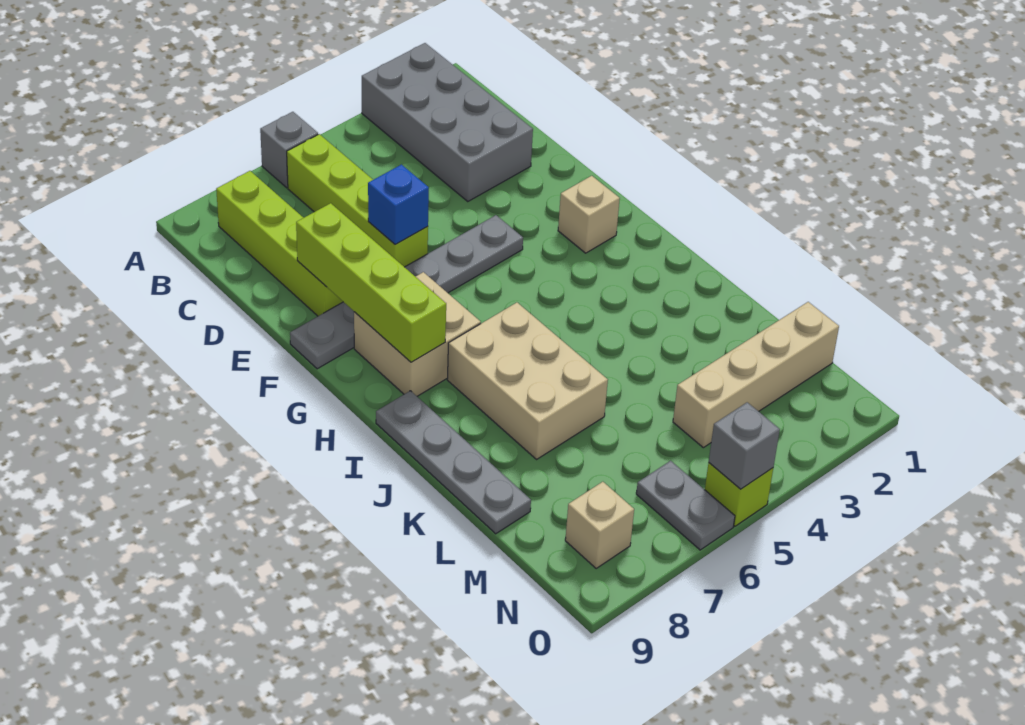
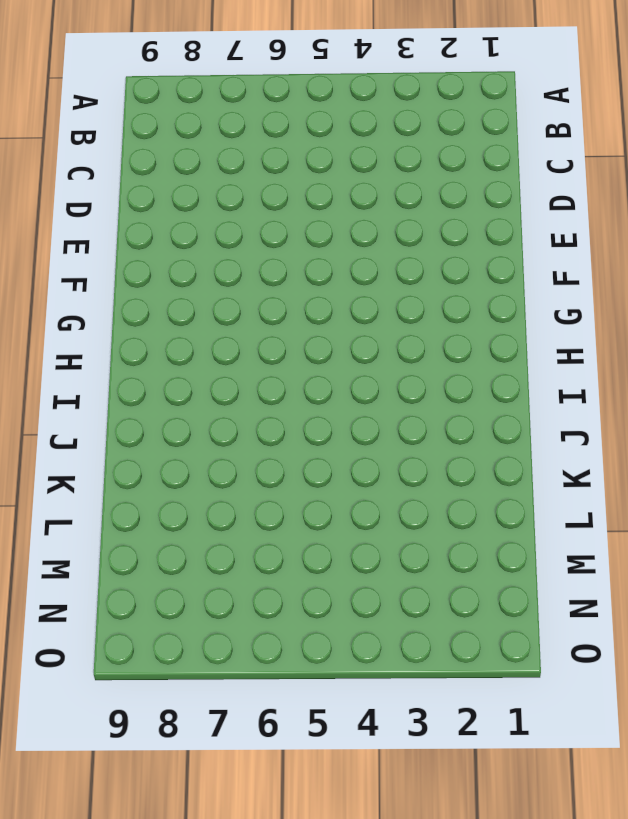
none -> grey 2x4 brick [362,43,533,202]
none -> grey 1x1 brick [260,112,318,188]
none -> lime 1x4 brick [287,134,428,267]

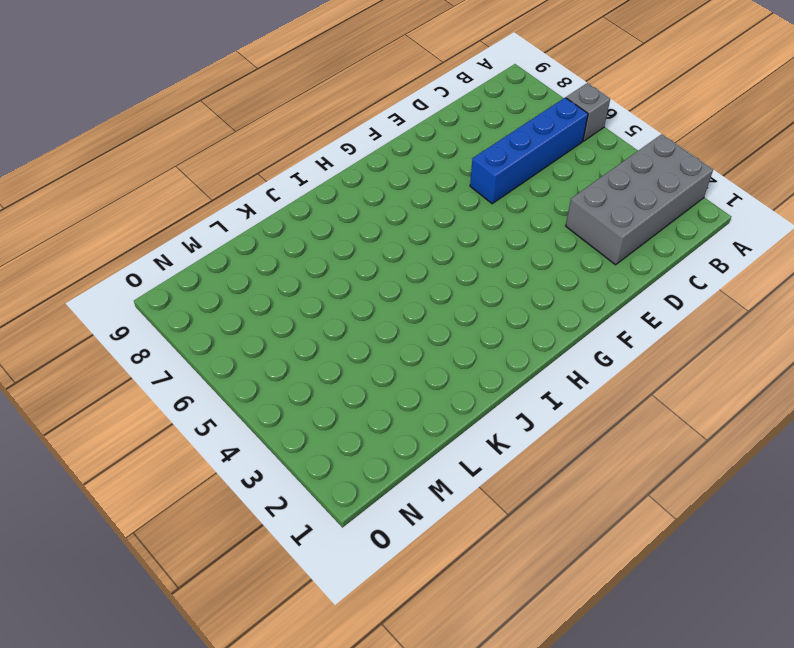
blue 1x4 brick [470,98,588,204] -> lime 1x4 brick [287,134,428,267]
none -> lime 1x4 brick [216,171,343,316]
none -> grey 1x6 plate [290,215,523,369]
none -> tan 1x1 brick [558,176,620,253]

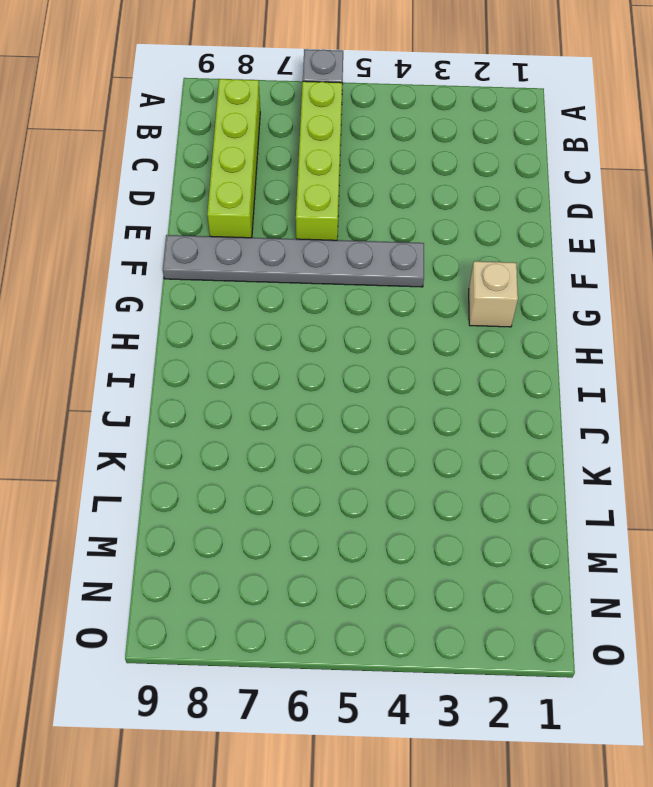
none -> grey 2x4 brick [362,43,533,202]
none -> tan 2x2 brick [354,272,481,396]
none -> tan 2x3 brick [447,303,608,459]

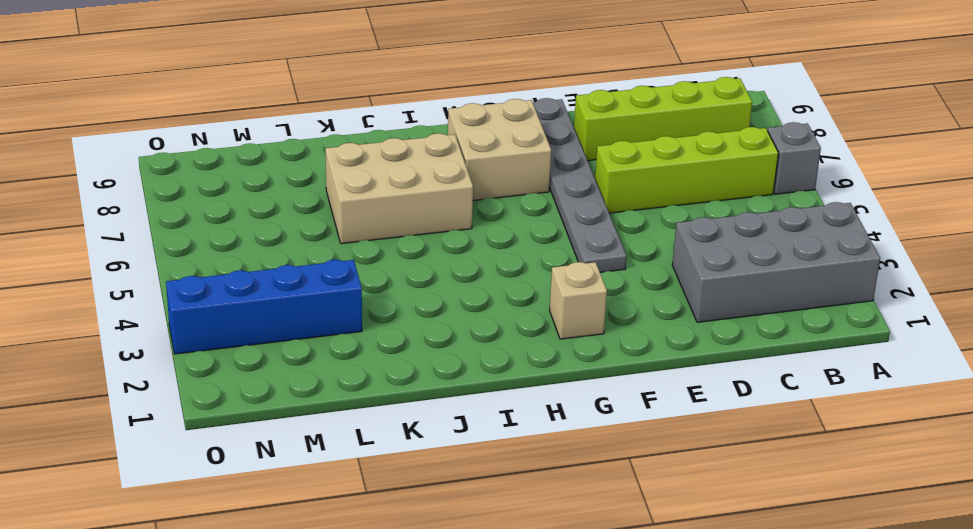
blue 1x4 brick [166,260,362,354] -> tan 1x4 brick [673,302,839,448]
none -> grey 1x4 plate [376,391,531,534]
none -> grey 1x2 plate [636,461,735,550]
none -> tan 1x1 brick [565,482,634,568]

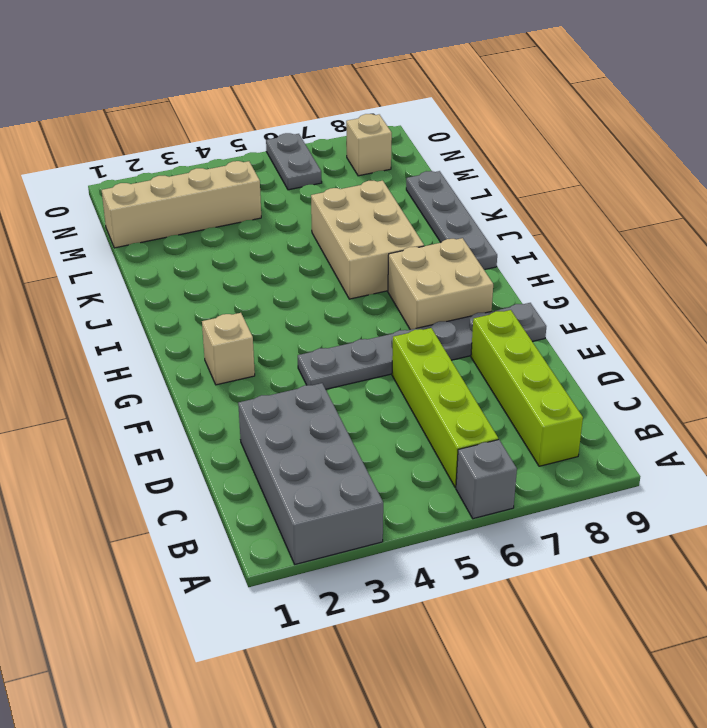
none -> lime 1x1 brick [705,463,773,526]
none -> blue 1x1 brick [368,165,429,245]
none -> lime 1x4 brick [296,203,446,362]

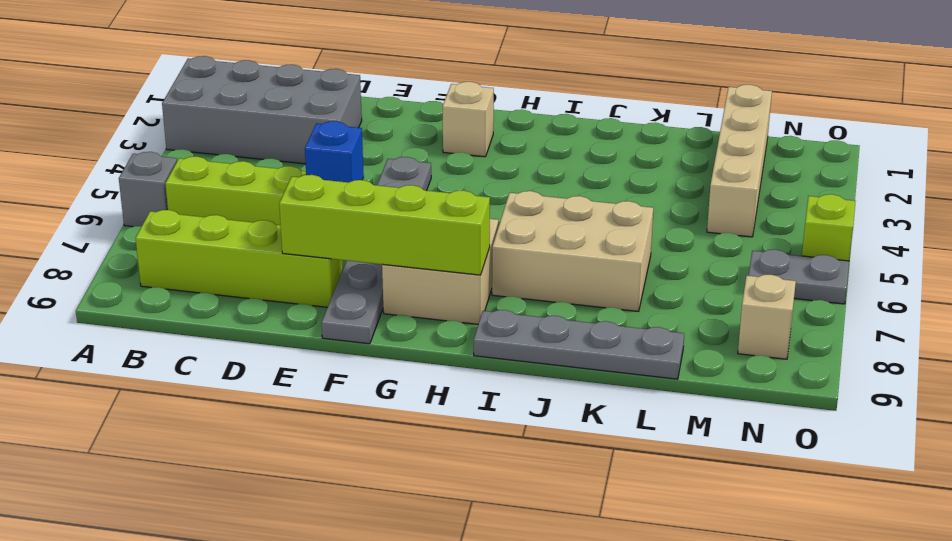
none -> grey 1x1 brick [709,402,780,489]

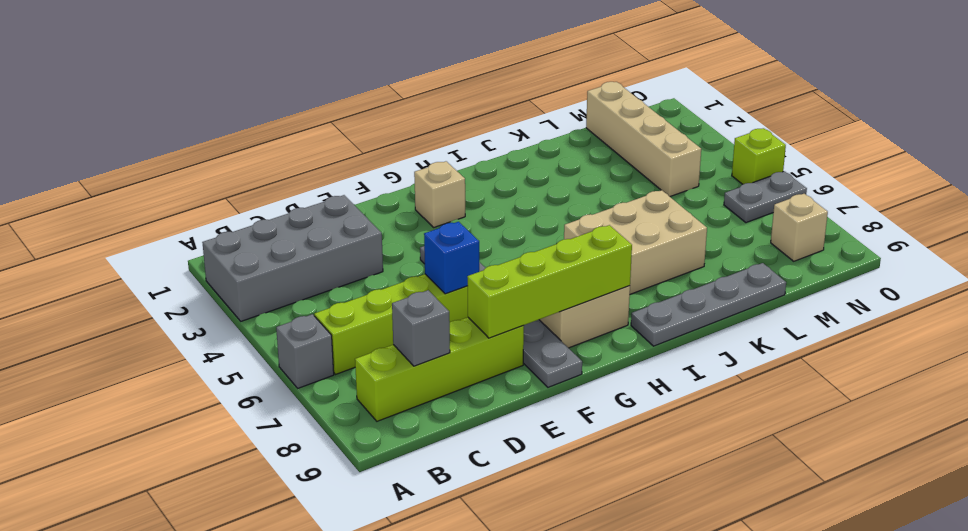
grey 1x1 brick [392,290,450,366] -> grey 1x1 brick moved to [709,402,780,489]

